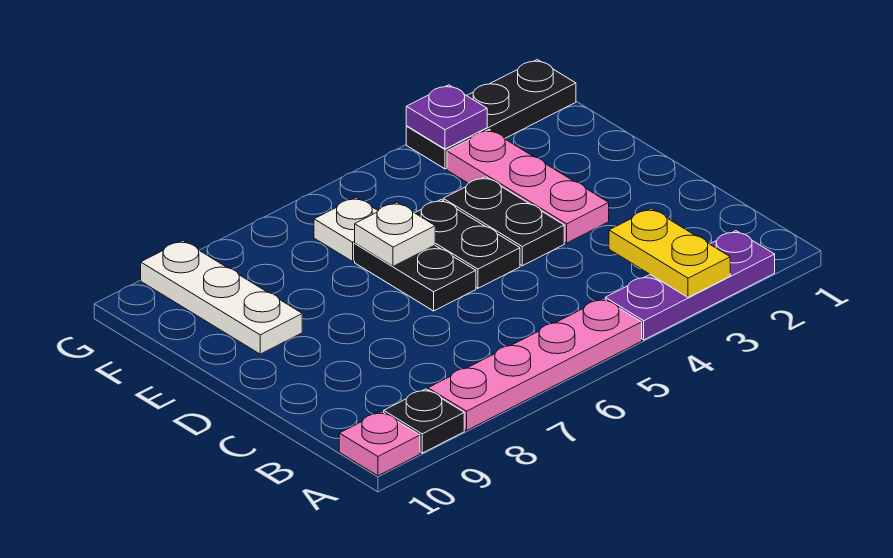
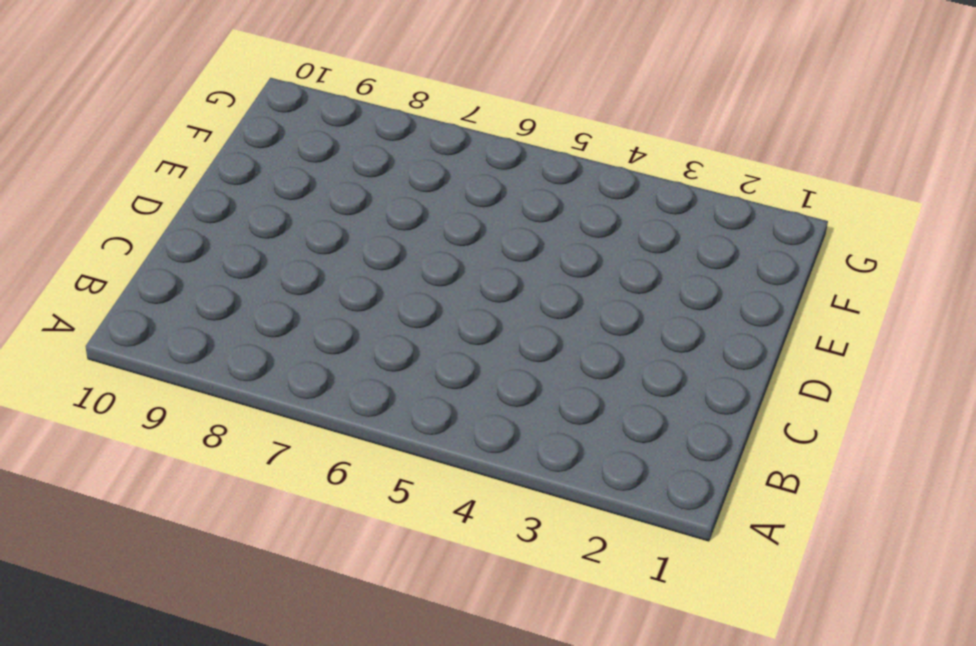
none -> purple 1x3 plate [605,231,775,340]
none -> pink 1x4 plate [428,299,642,430]
none -> black 1x1 plate [384,389,464,453]

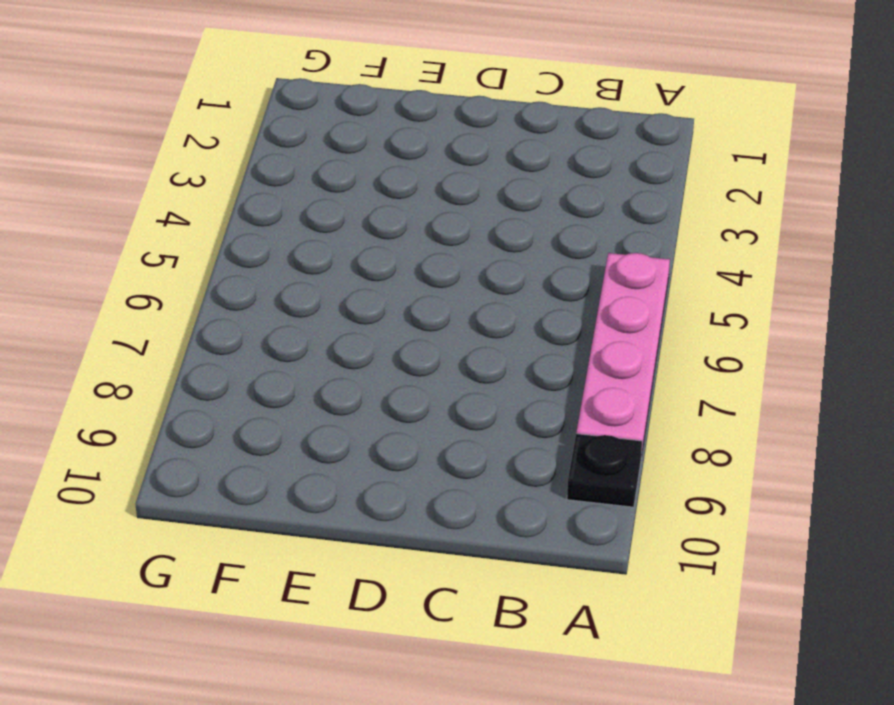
none -> purple 1x3 plate [605,231,775,340]
none -> pink 1x1 plate [339,412,420,476]
none -> pink 1x3 plate [447,130,609,243]

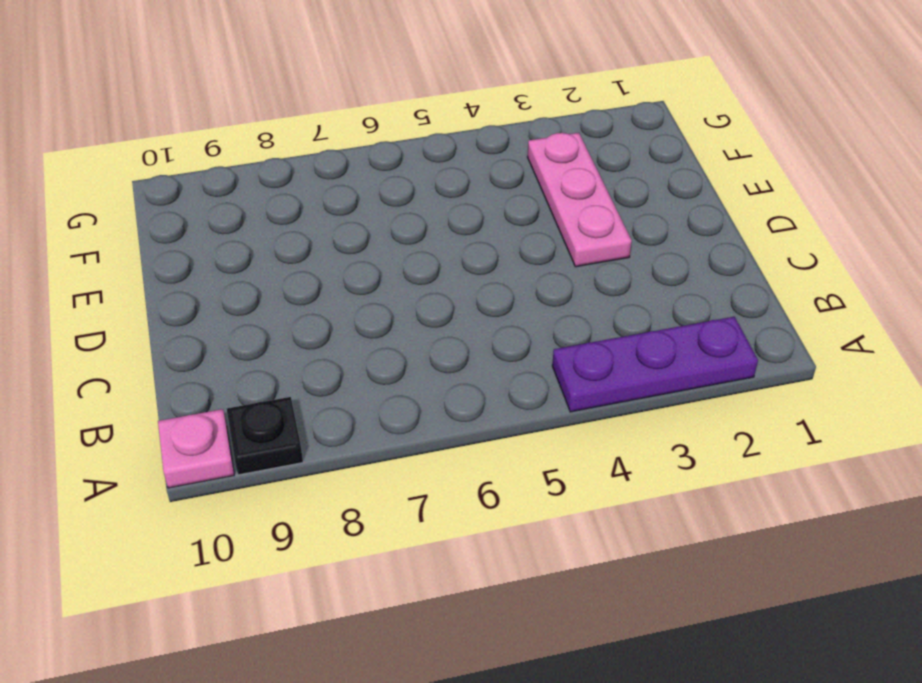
none -> pink 1x4 plate [428,299,642,430]
none -> black 1x2 plate [443,177,564,266]
none -> black 1x2 plate [415,200,520,288]

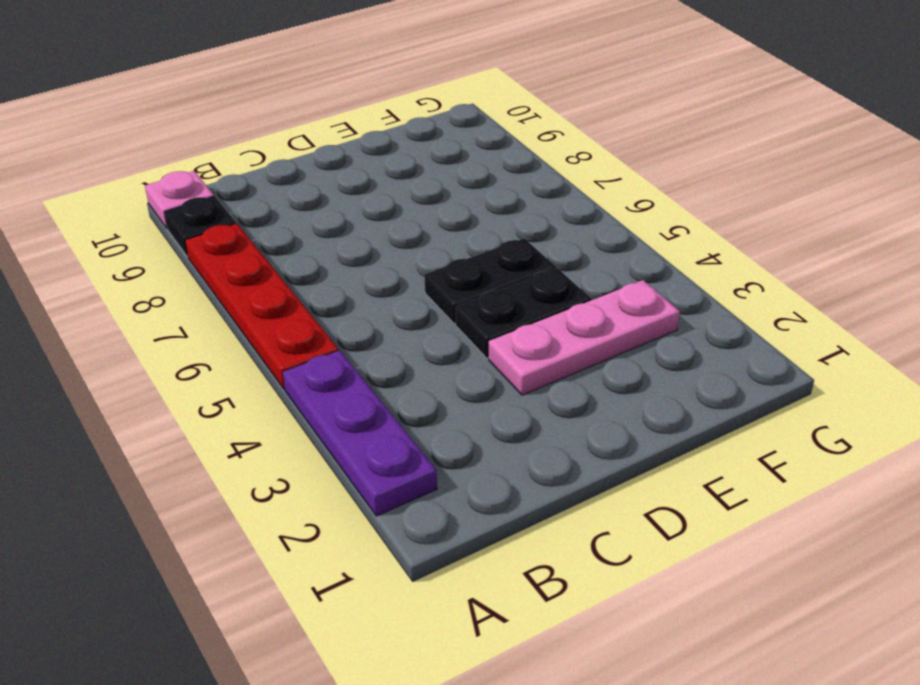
red 1x4 plate [185,223,339,389] -> pink 1x4 plate [428,299,642,430]
none -> black 1x2 plate [355,244,476,311]
none -> white 1x3 plate [141,241,302,354]
none -> white 1x1 plate [314,197,378,261]

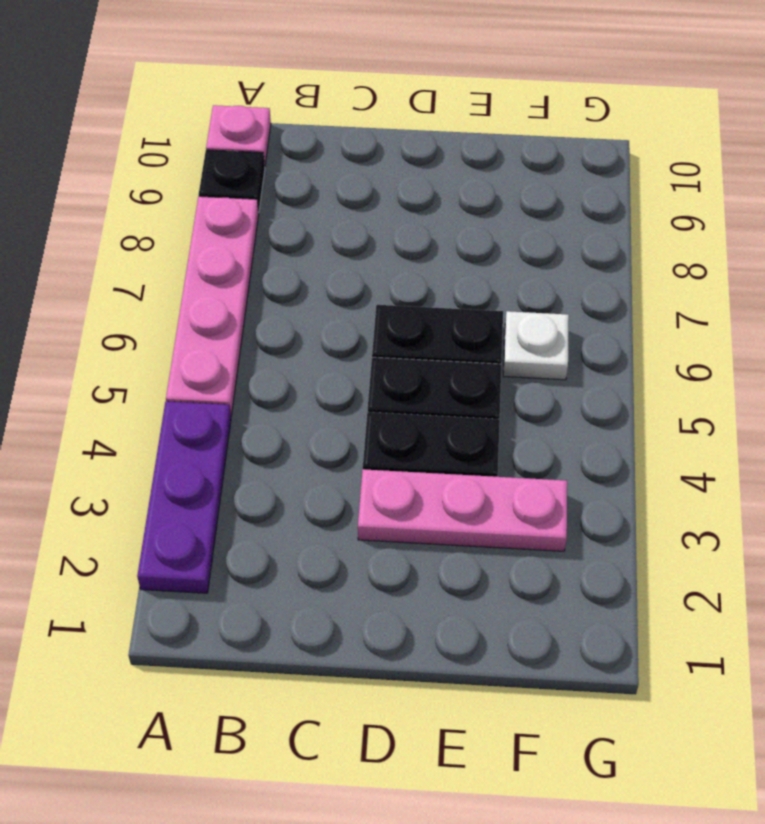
none -> white 1x3 plate [141,241,302,354]
none -> black 1x3 plate [406,60,576,169]
none -> yellow 1x2 plate [609,209,730,297]

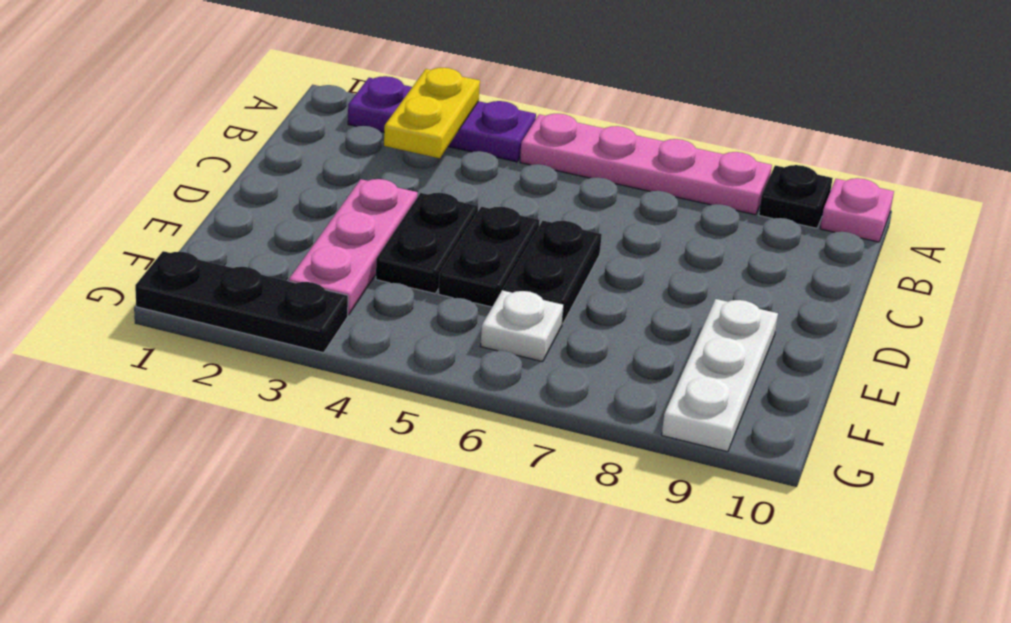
none -> white 1x1 plate [355,202,435,266]
none -> purple 1x1 plate [406,85,487,149]

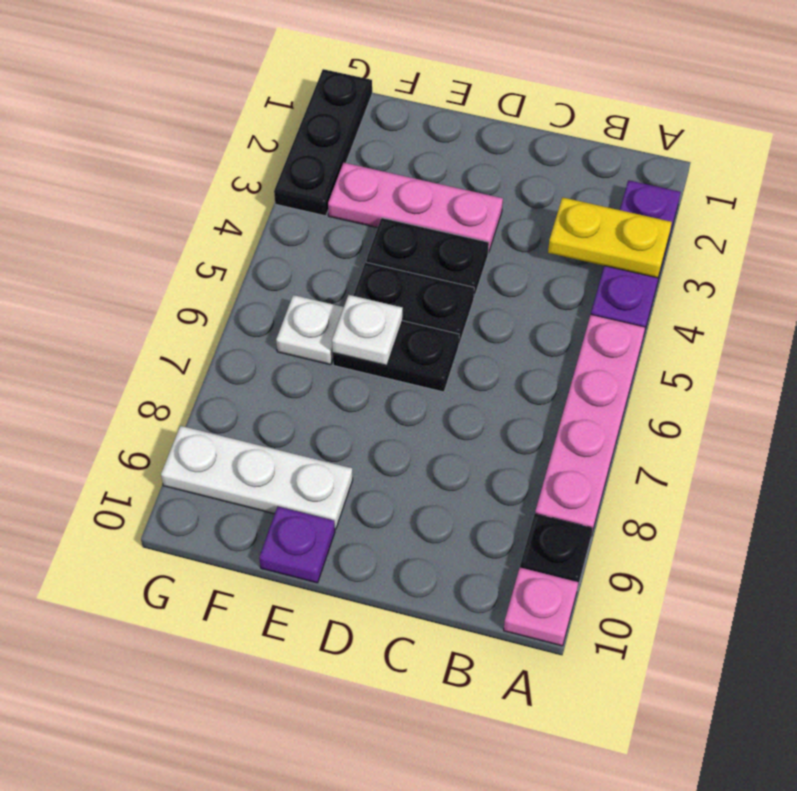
purple 1x1 plate [259,507,335,583] -> purple 1x1 plate moved to [406,85,487,149]

